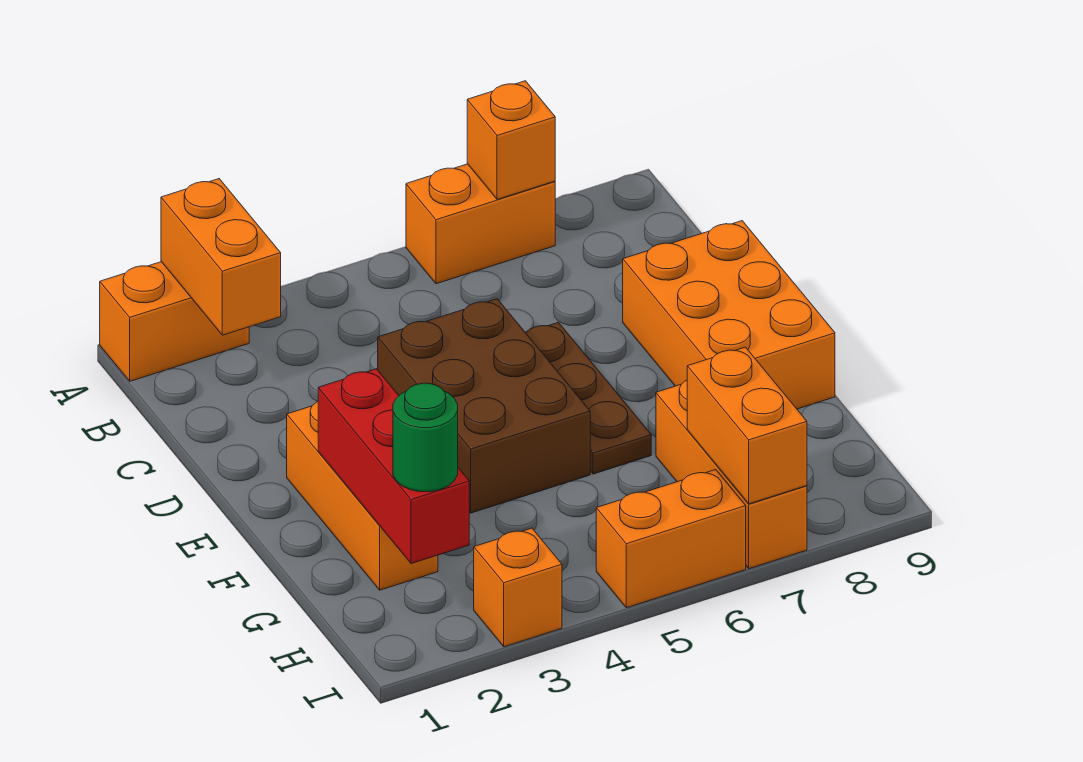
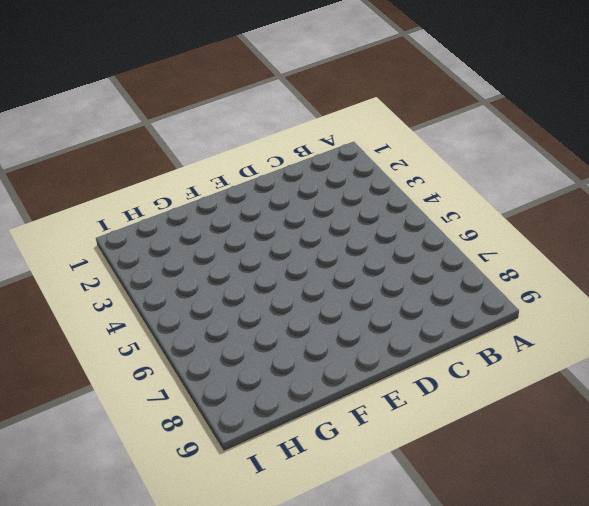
none -> orange 1x2 brick [100,262,249,381]
none -> orange 1x2 brick [406,164,555,284]
none -> brown 2x3 brick [378,299,590,513]

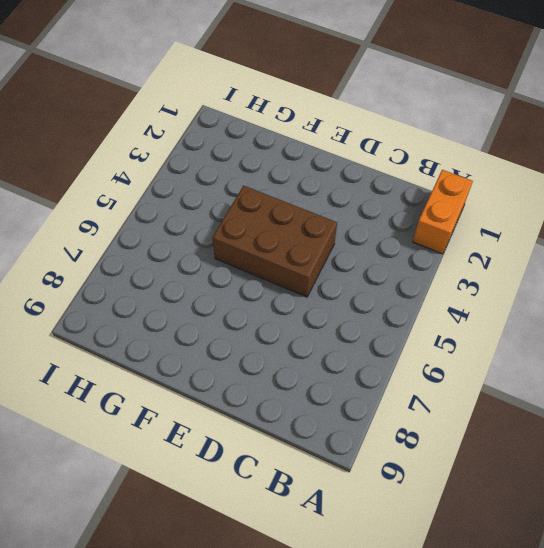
none -> orange 1x2 brick [406,164,555,284]
none -> brown 1x3 plate [526,322,651,474]
none -> orange 2x3 brick [623,221,835,409]

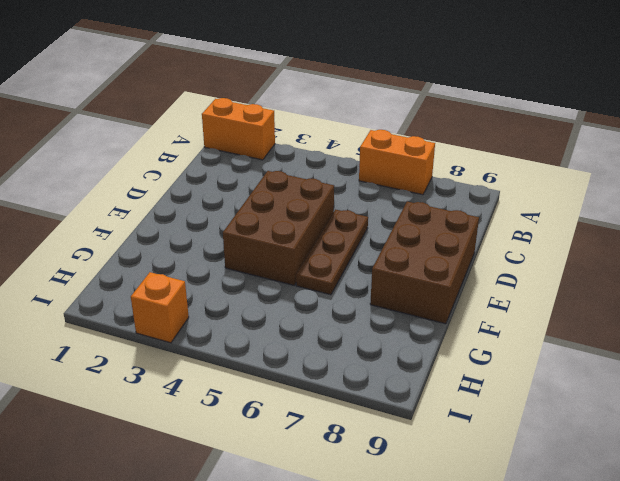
brown 2x3 brick [370,201,479,324] -> orange 2x3 brick [623,221,835,409]
none -> orange 1x3 brick [287,402,438,590]
none -> orange 1x3 brick [656,380,807,569]
none -> orange 1x2 brick [596,470,746,608]

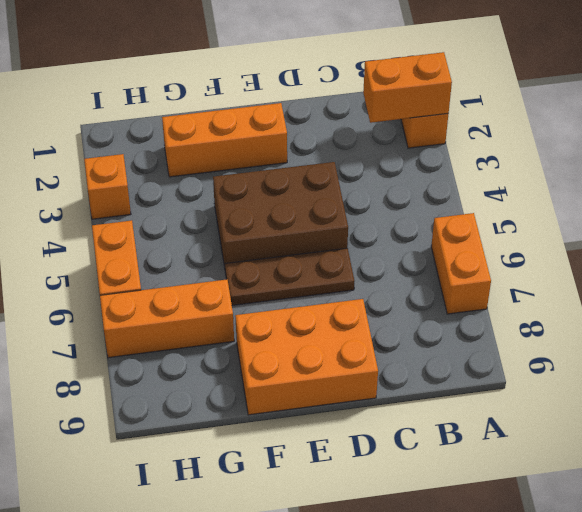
none -> orange 1x1 brick [467,81,555,200]
none -> red 1x3 brick [318,369,469,564]
none -> orange 1x2 brick [687,347,807,504]

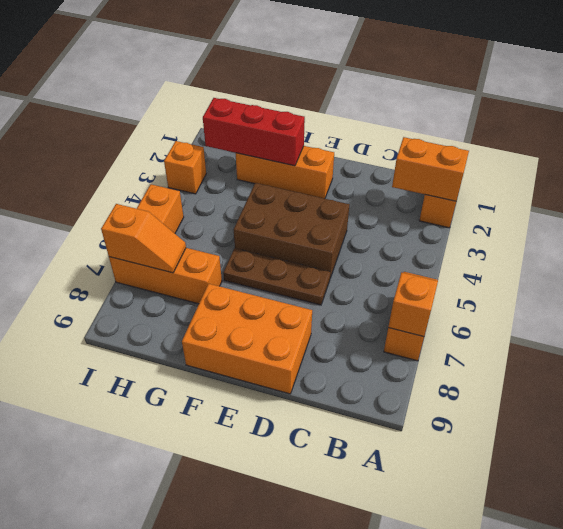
orange 1x2 slope [101,204,186,273] -> orange 1x2 brick [687,347,807,504]
none -> green 1x1 round brick [393,383,458,492]

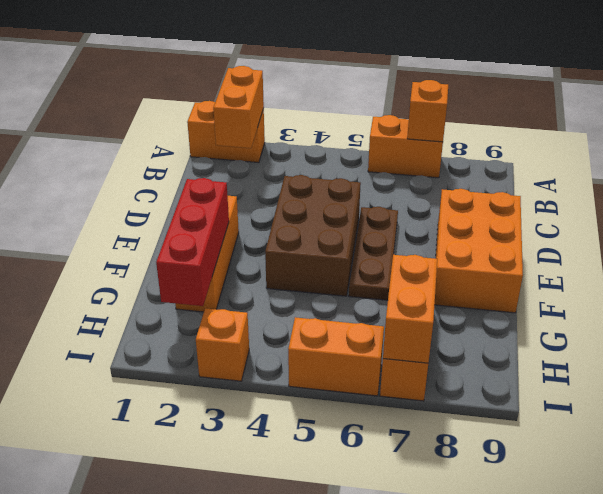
none -> green 1x1 round brick [393,383,458,492]

